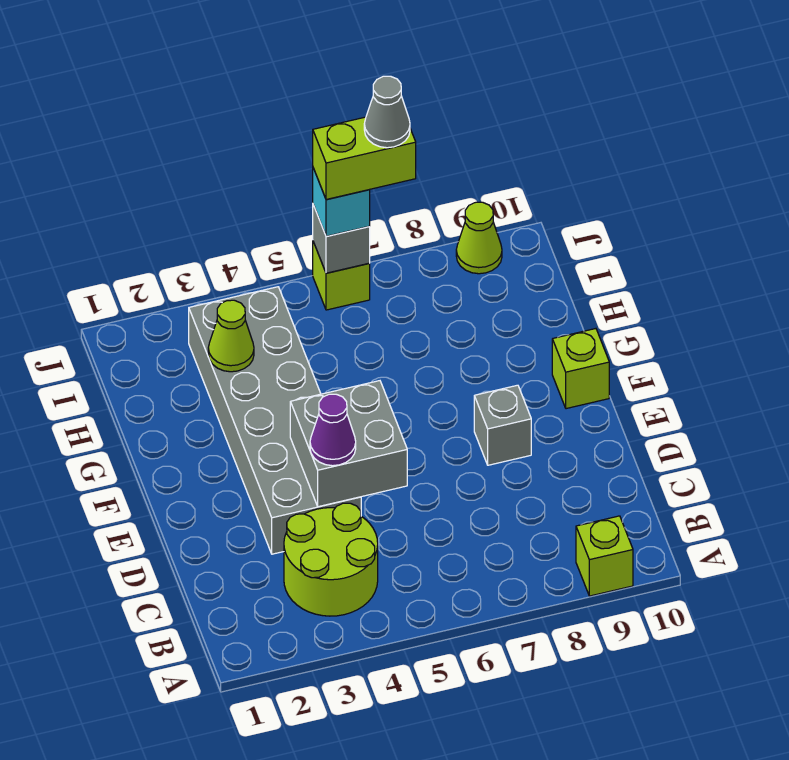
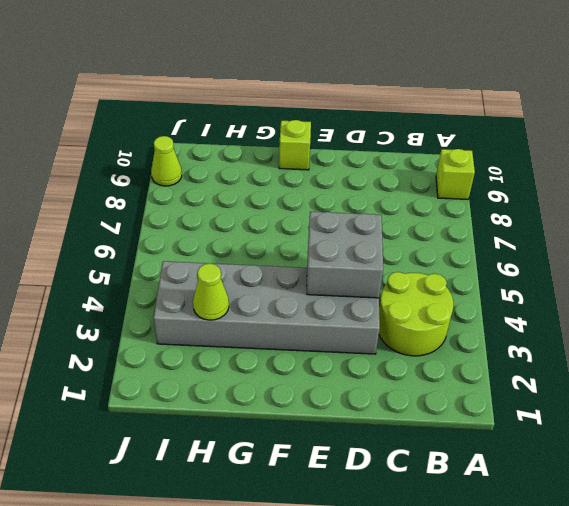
none -> grey 1x1 brick [474,385,531,465]
none -> lime 1x1 brick [313,242,370,310]
none -> grey 1x1 brick [313,205,370,273]

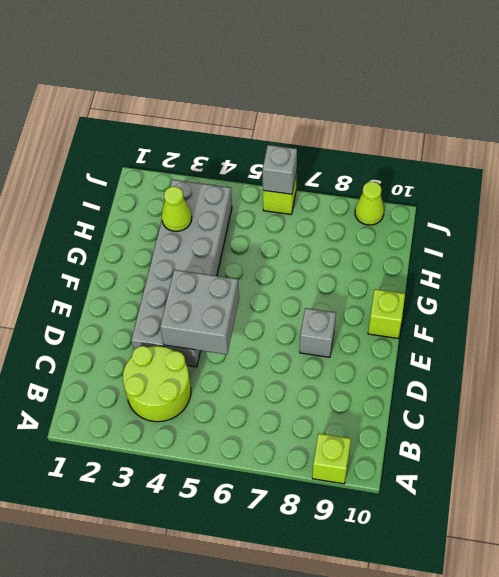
none -> purple 1x1 cone [310,394,356,466]
none -> cyan 1x1 brick [313,168,370,236]
none -> lime 1x2 brick [313,117,416,199]

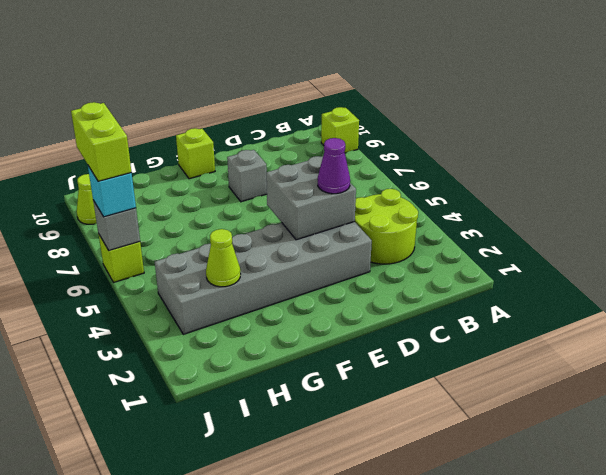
none -> grey 1x1 cone [364,76,410,148]

